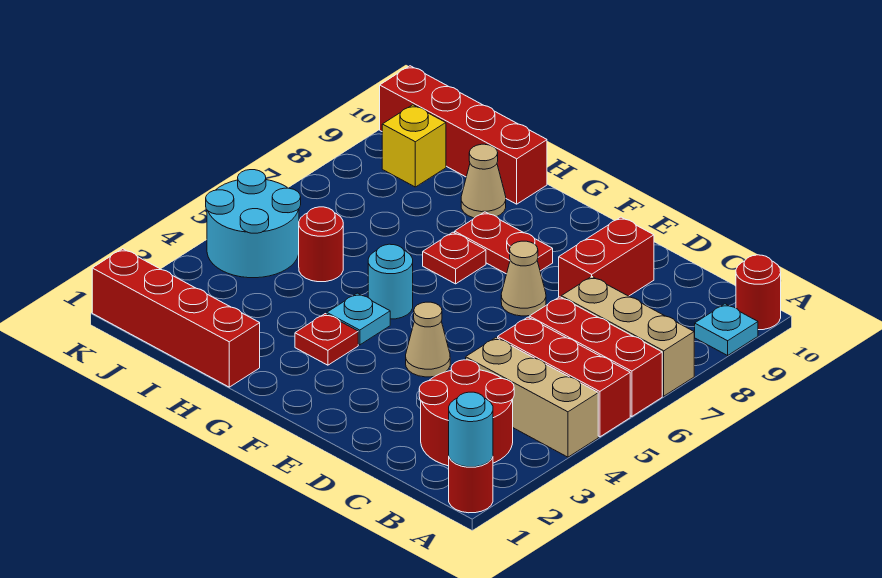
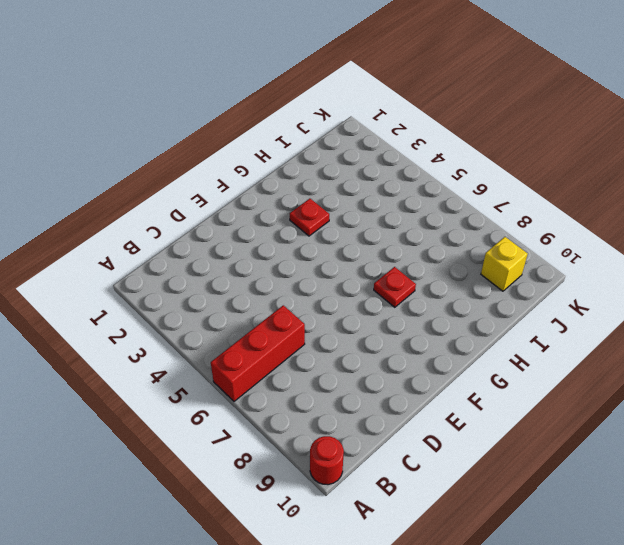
none -> red 1x1 round brick [449,457,493,513]
none -> tan 1x3 brick [466,338,598,457]
none -> red 1x3 brick [498,317,630,437]

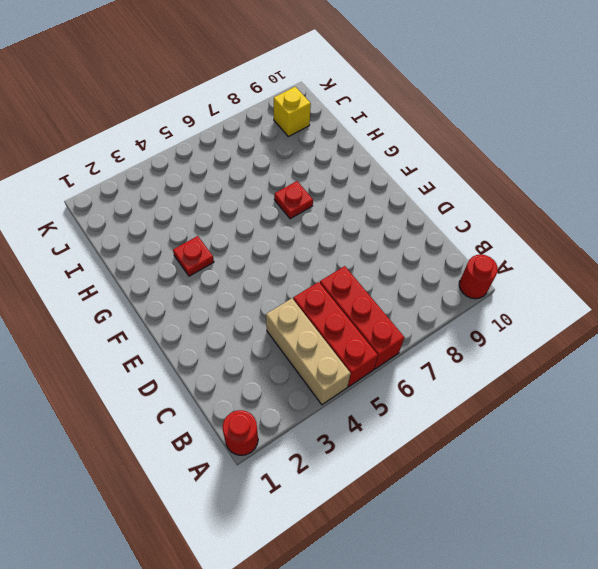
none -> tan 1x3 brick [561,277,694,396]
none -> cyan 1x1 plate [695,304,758,355]
none -> red 2x2 round brick [419,360,514,466]

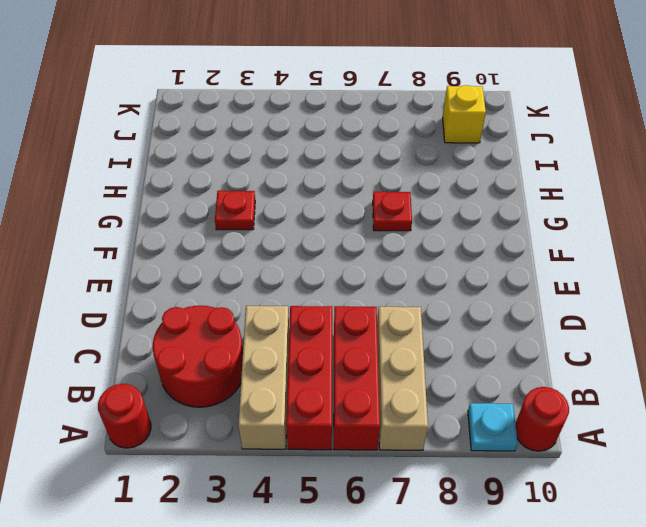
none -> red 1x2 brick [559,217,654,297]
none -> tan 1x1 cone [406,302,450,377]
none -> tan 1x1 cone [501,241,546,316]

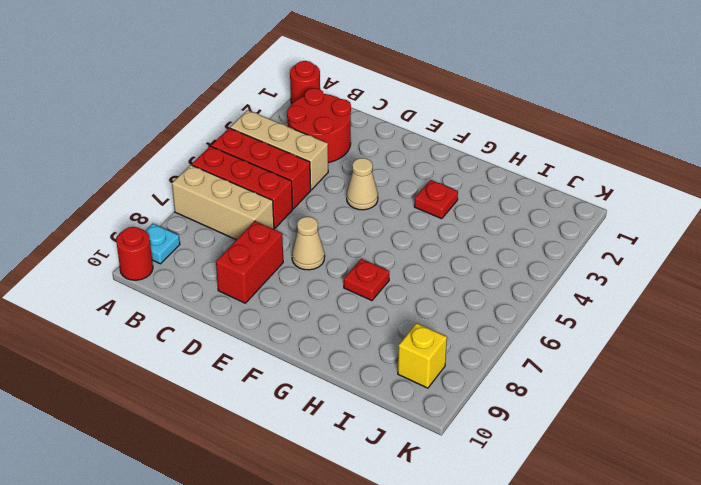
none -> red 1x2 plate [455,212,553,274]
none -> cyan 1x1 plate [327,293,390,345]
none -> cyan 1x1 round brick [368,244,413,319]

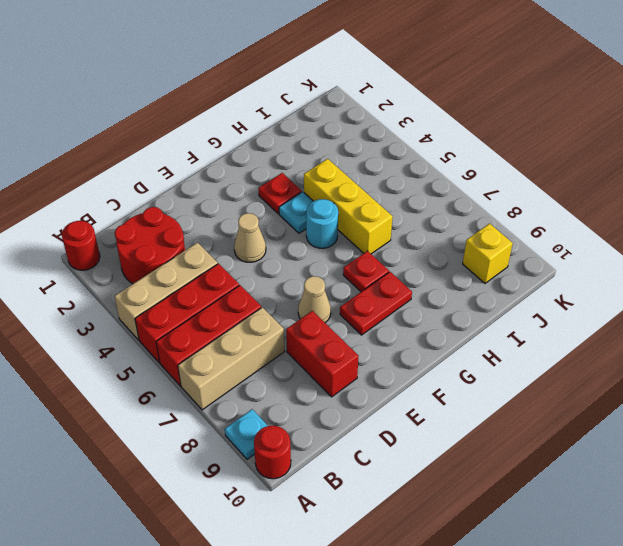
yellow 1x3 brick [304,159,393,254] -> none
none -> red 1x4 brick [92,249,260,387]
none -> tan 1x1 cone [461,144,506,218]
none -> red 1x4 brick [380,66,547,204]

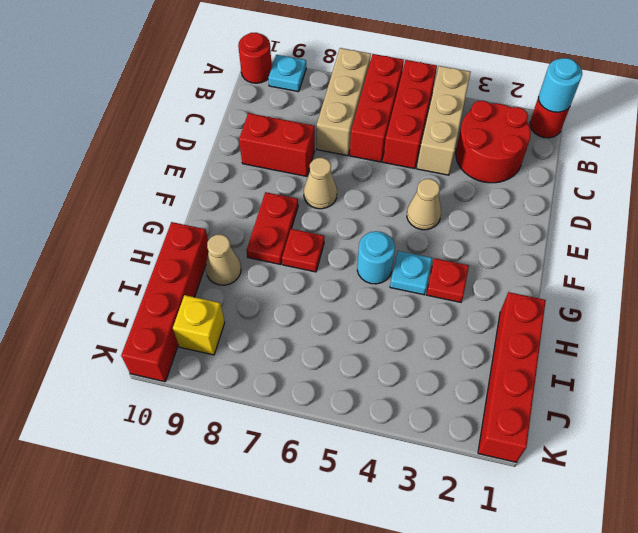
none -> red 1x1 round brick [299,207,343,282]
none -> cyan 2x2 round brick [206,170,301,278]

